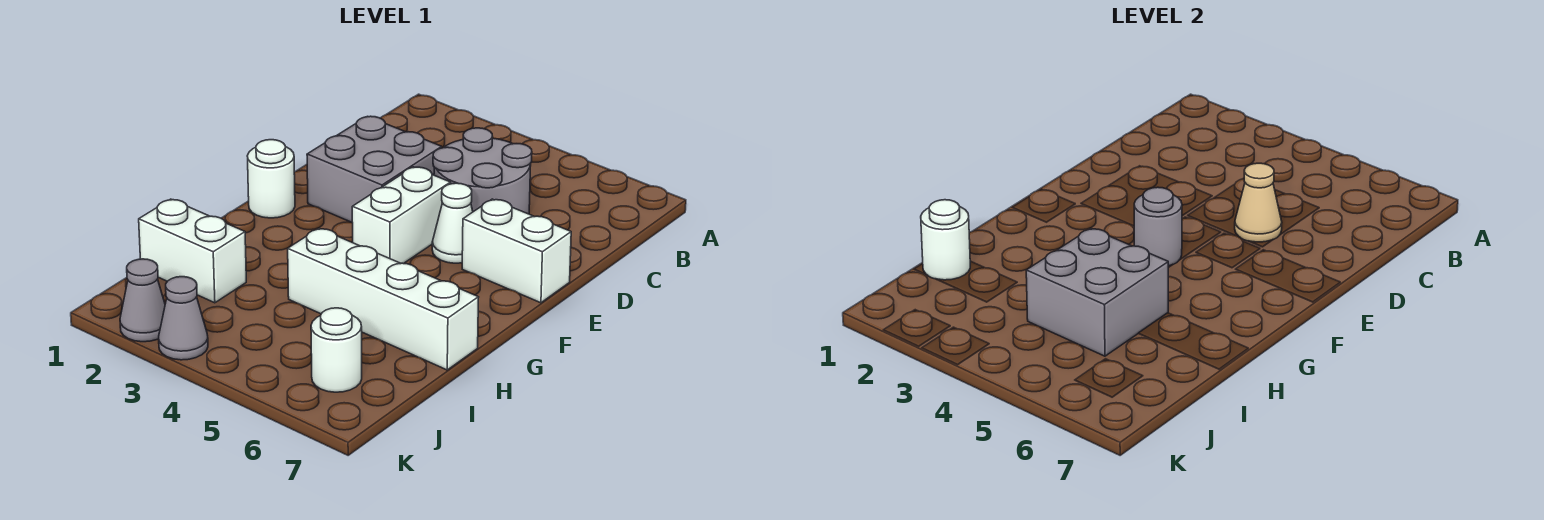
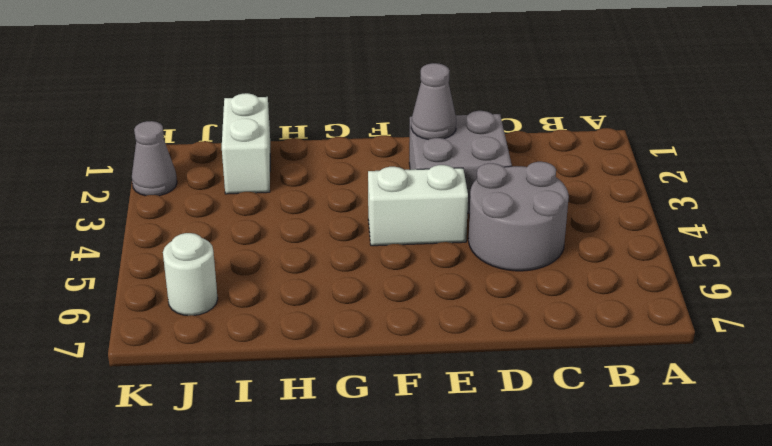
grey 1x1 cone [411,63,456,140] -> grey 1x1 cone moved to [159,277,208,360]
none -> white 1x1 cone [432,183,473,263]
none -> white 1x2 brick [462,199,571,303]
none -> white 1x1 round brick [247,140,295,218]

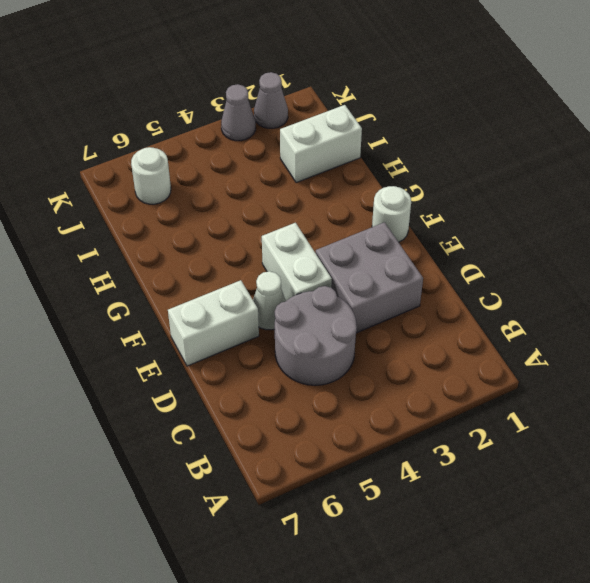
none -> white 1x4 brick [288,228,479,370]
none -> tan 1x1 cone [1235,163,1282,242]
none -> grey 1x1 round brick [1134,187,1182,266]

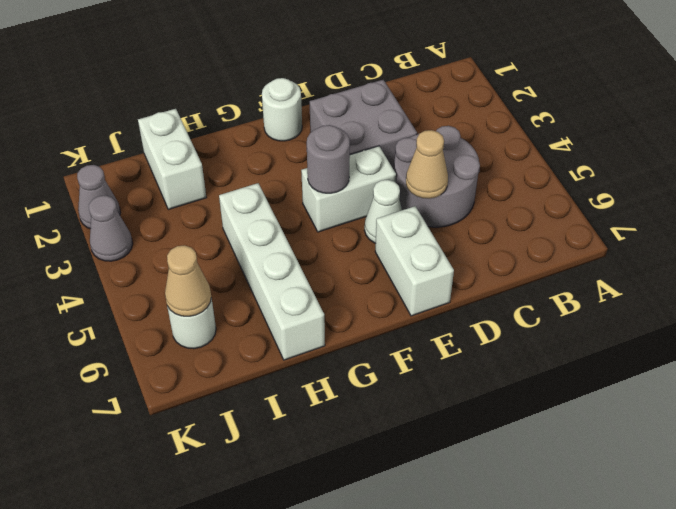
tan 1x1 cone [165,245,211,316] -> none
none -> grey 2x2 brick [1026,228,1168,356]
none -> white 1x1 round brick [921,200,970,280]

